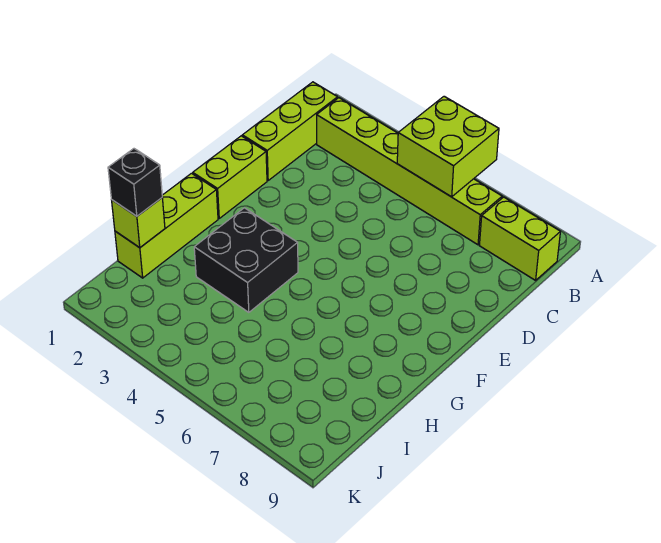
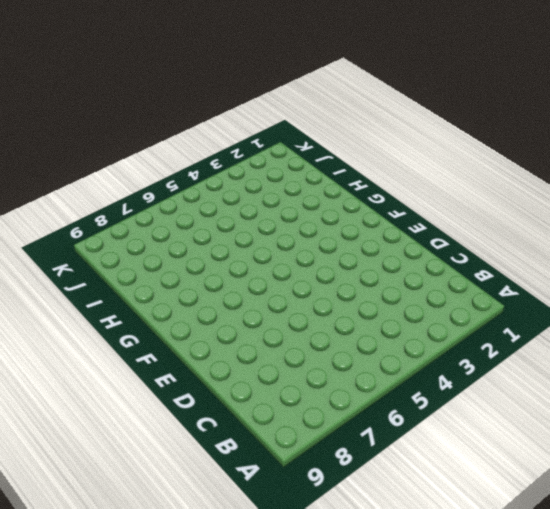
none -> lime 1x3 brick [242,82,338,180]
none -> lime 1x6 brick [317,98,502,245]

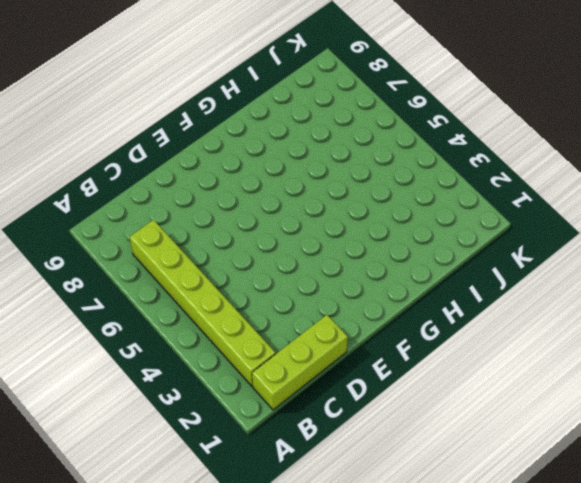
none -> lime 1x2 brick [479,197,561,280]
none -> lime 1x2 brick [193,136,267,218]

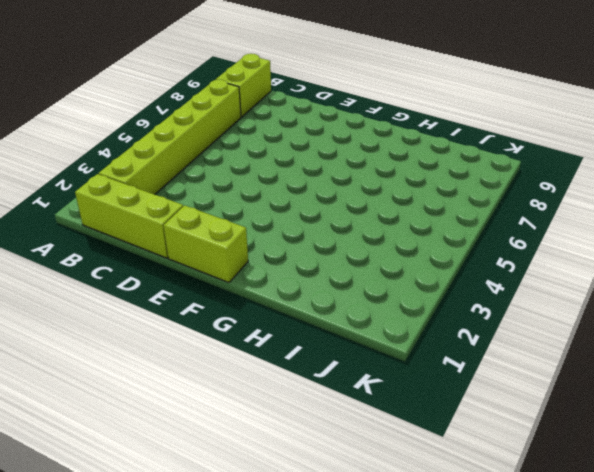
none -> lime 1x3 brick [115,173,218,278]
none -> black 2x2 brick [194,208,298,312]

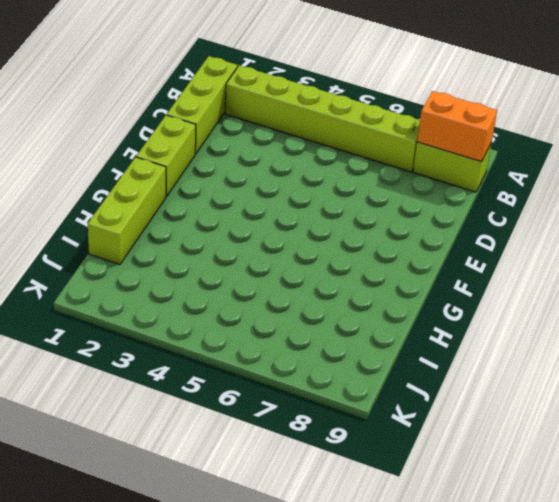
orange 1x2 brick [417,91,497,162] -> none
none -> black 2x2 brick [194,208,298,312]
none -> lime 2x2 brick [397,96,499,197]

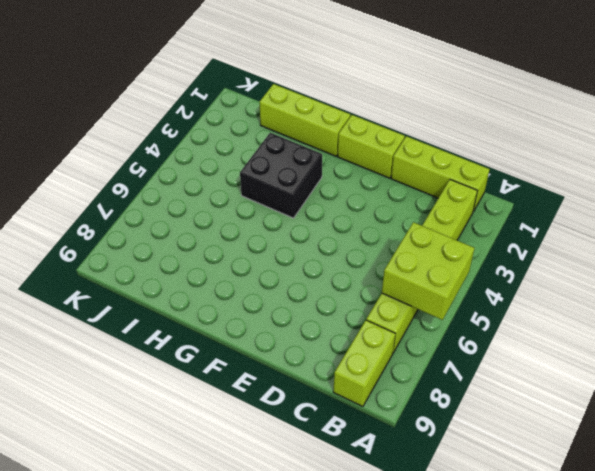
none -> lime 1x1 brick [112,198,165,248]
none -> black 1x1 brick [108,149,162,216]

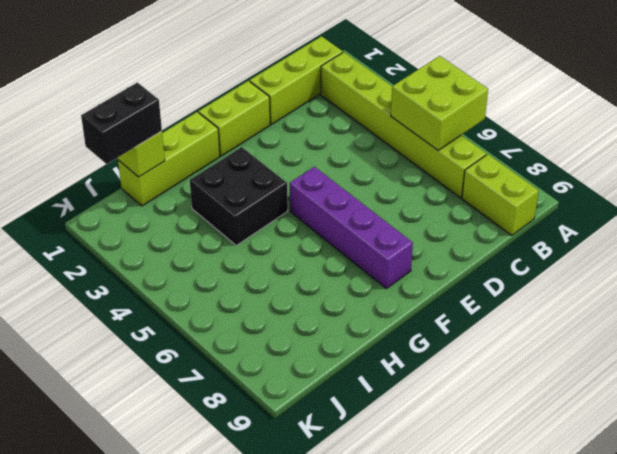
purple 1x4 brick [290,167,413,289] -> none
black 1x2 brick [81,82,162,164] -> black 1x1 brick [108,149,162,216]

